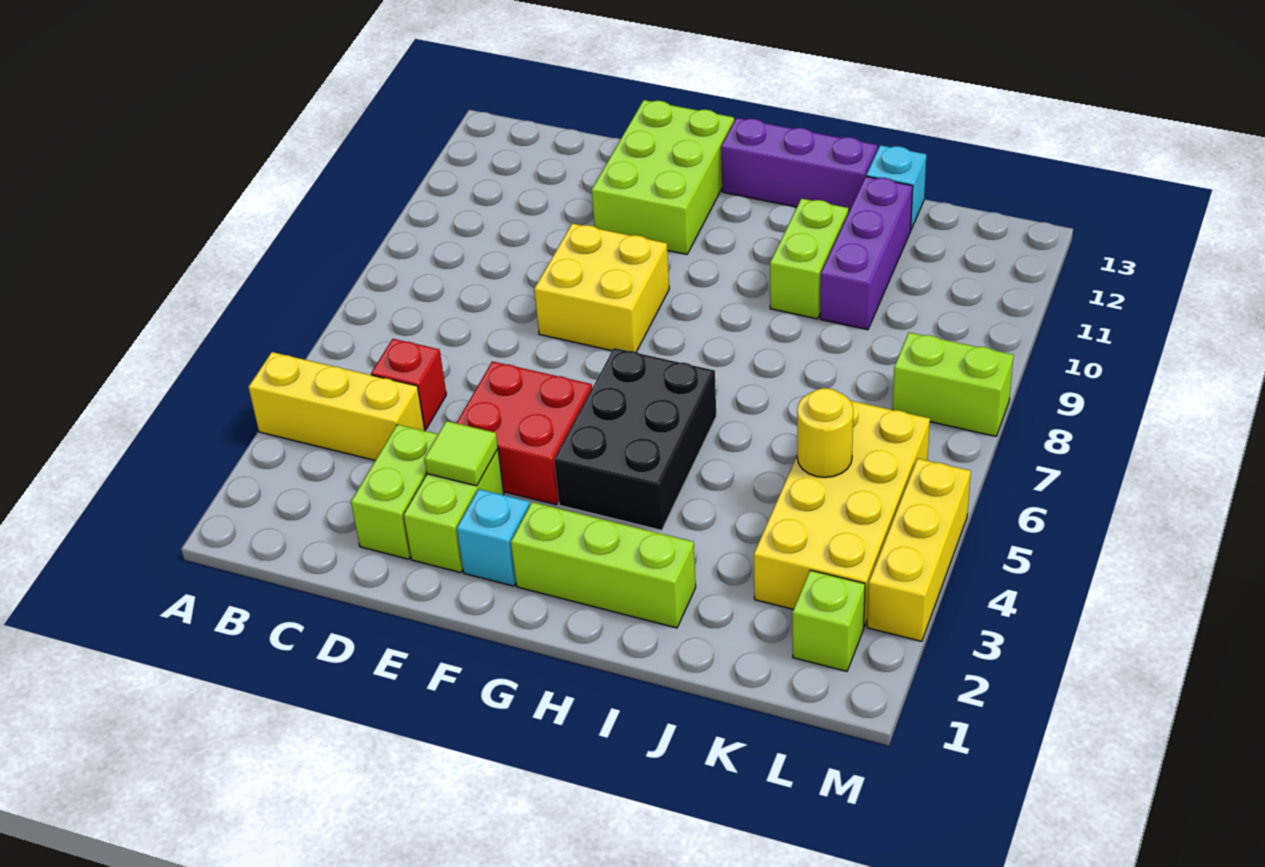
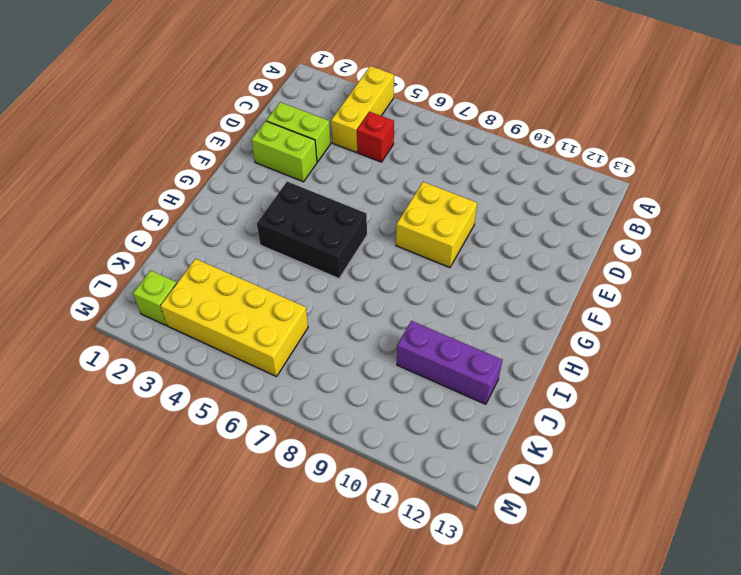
none -> red 2x2 brick [457,361,592,505]
none -> lime 2x3 brick [592,100,734,254]
none -> cyan 1x1 brick [457,489,530,586]

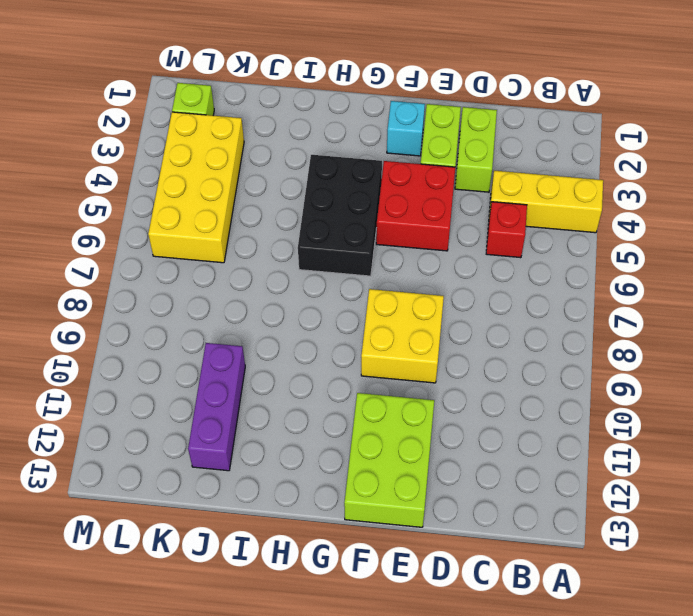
none -> lime 1x3 brick [511,502,696,628]
none -> purple 1x3 brick [721,118,878,213]
none -> lime 1x2 brick [770,198,848,319]

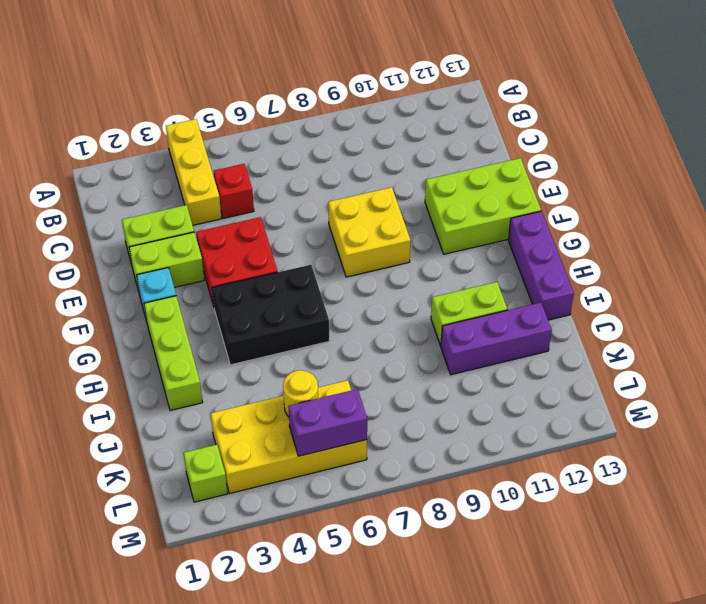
purple 1x2 brick [288,389,367,456] -> none
none -> cyan 1x1 brick [866,145,926,229]
none -> lime 1x2 brick [892,332,1013,436]
none -> yellow 1x3 brick [867,458,971,641]

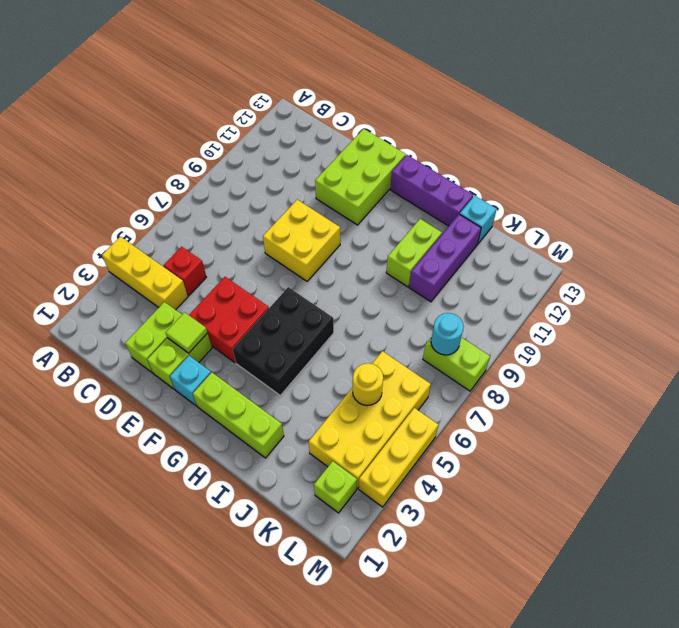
cyan 1x1 round brick [431,313,464,355] -> none

